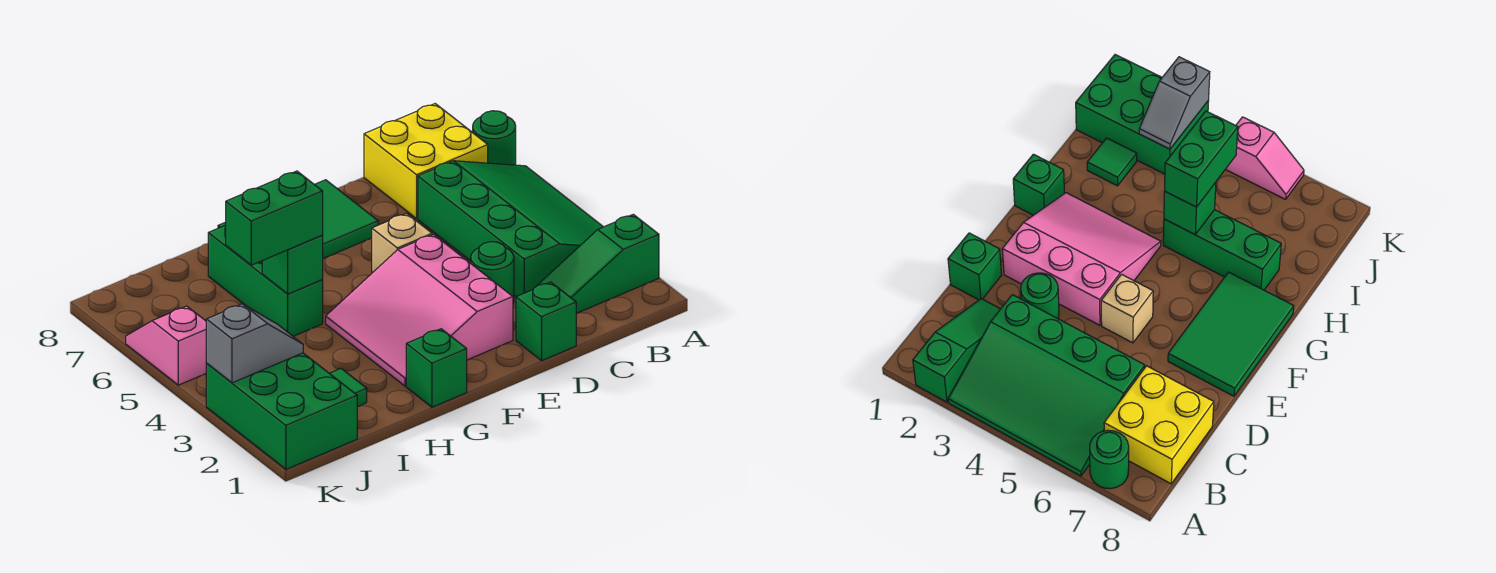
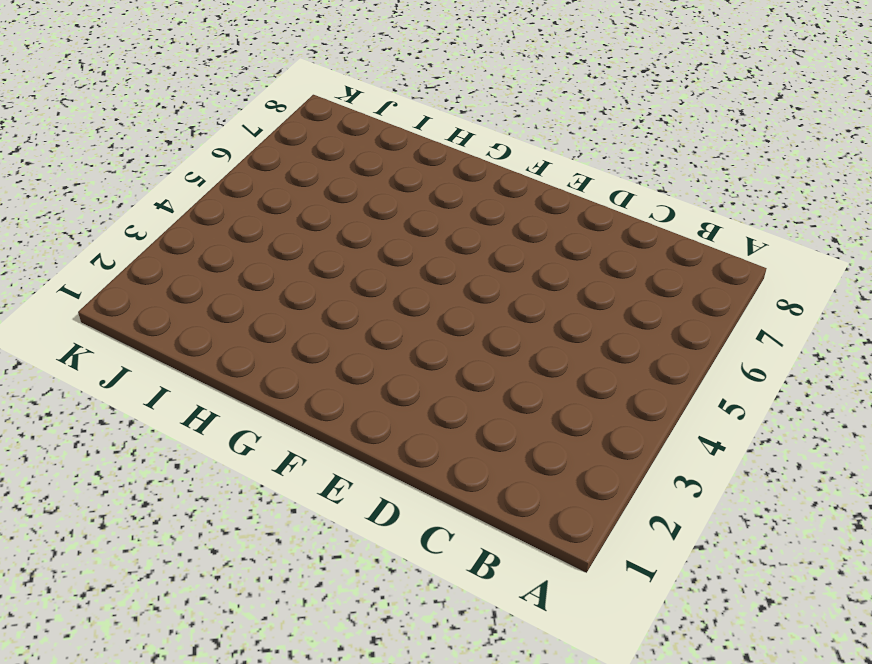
none -> green 1x3 slope [537,214,659,313]
none -> green 3x4 slope [418,161,603,297]
none -> green 1x1 round brick [473,111,516,165]

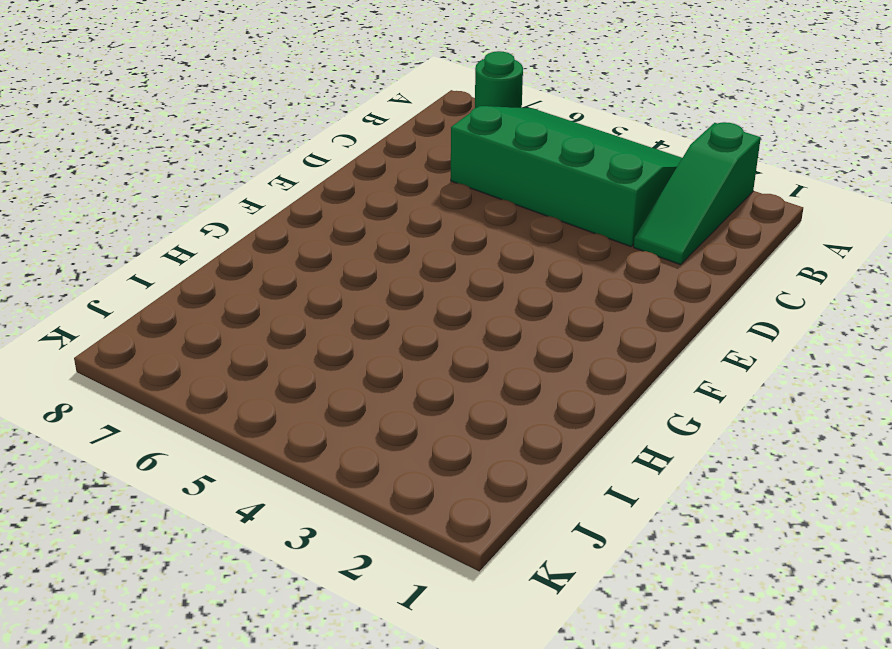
none -> yellow 2x2 brick [364,104,488,219]
none -> green 1x1 brick [516,282,577,361]
none -> green 1x1 round brick [471,242,514,303]

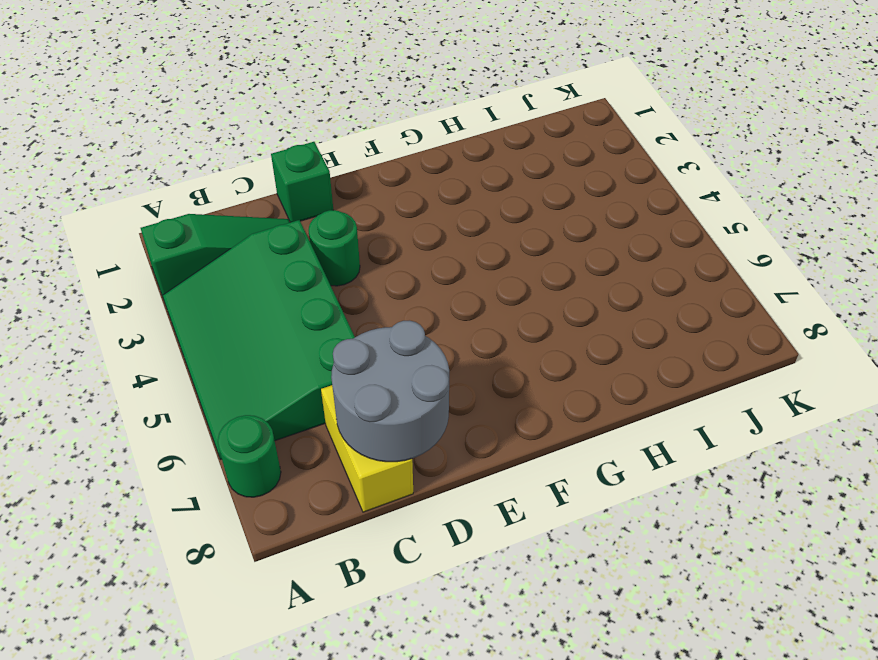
yellow 1x2 brick [321,385,413,512] -> yellow 2x2 brick [364,104,488,219]
grey 2x2 round brick [331,320,449,462] -> none
none -> pink 3x3 slope [326,234,513,386]
none -> tan 1x1 brick [372,213,432,273]
none -> green 2x3 tile [218,180,378,258]

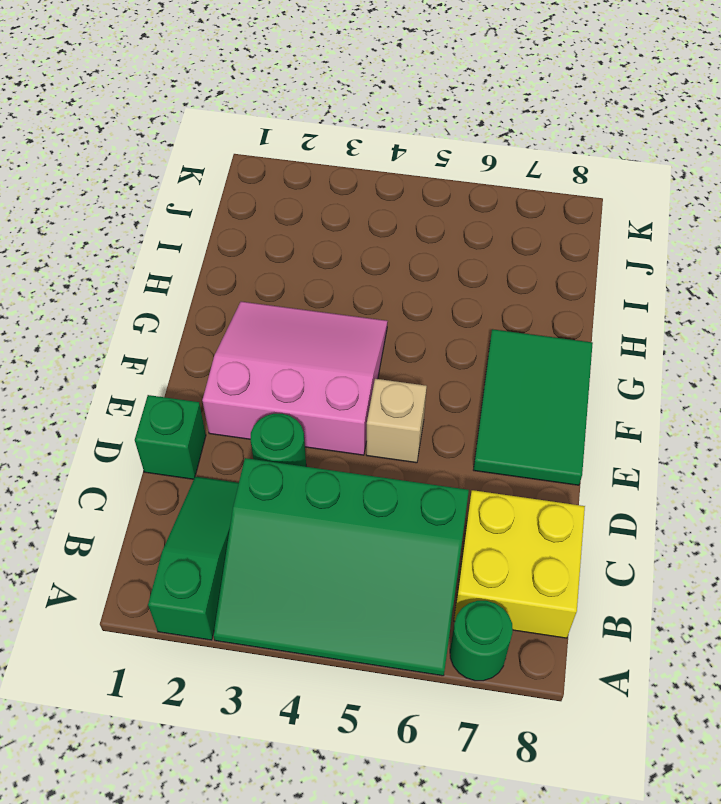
none -> green 1x1 brick [406,329,467,407]
none -> green 1x3 brick [208,225,323,336]
none -> green 1x1 tile [330,368,367,407]

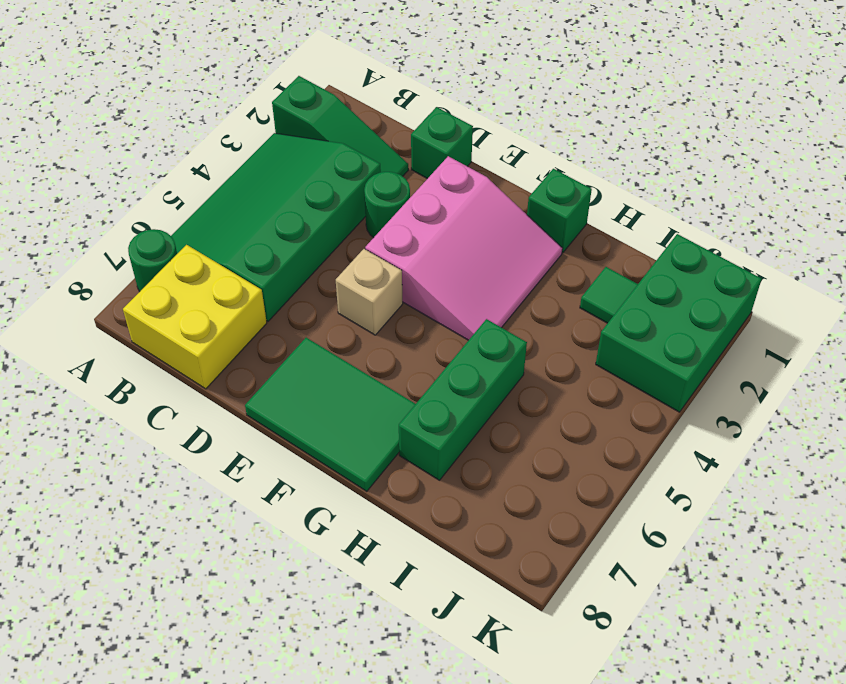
none -> pink 1x2 slope [126,306,207,385]
none -> green 1x1 brick [262,235,323,294]
none -> grey 1x2 slope [206,304,303,383]

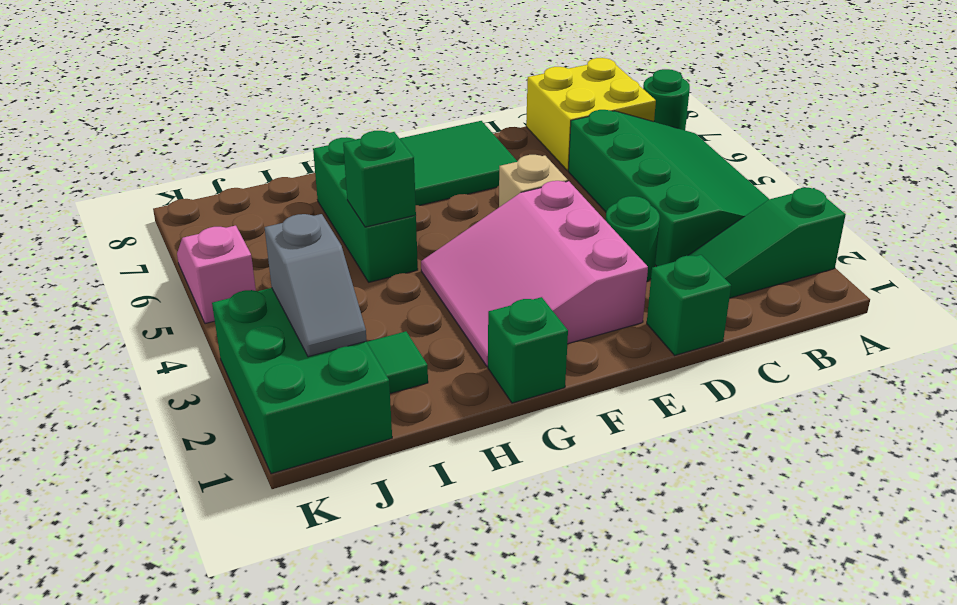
grey 1x2 slope [265,214,367,357] -> grey 1x2 slope turned to [206,304,303,383]
none -> green 1x2 brick [226,171,323,265]

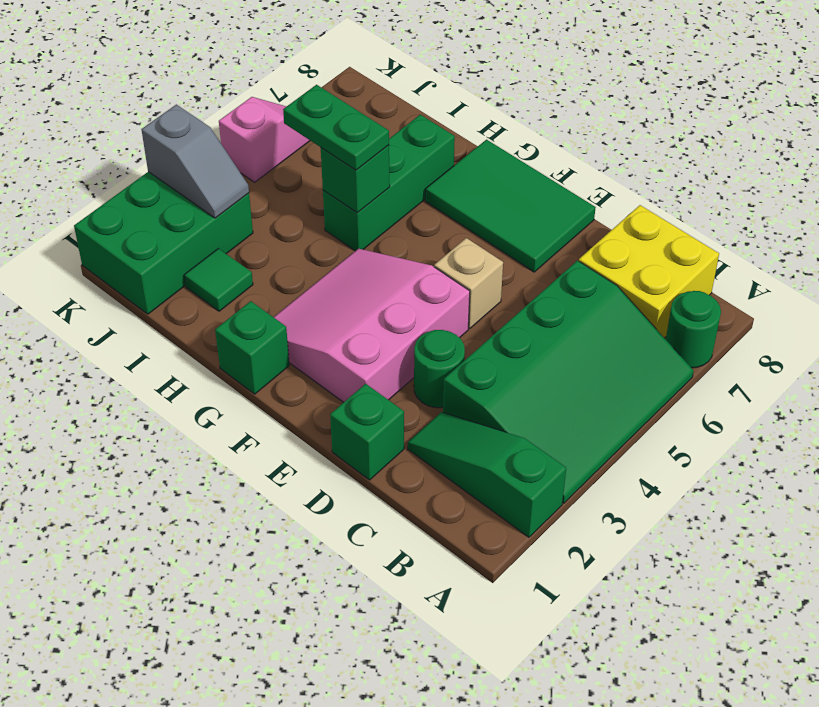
green 1x2 plate [283,85,389,170] -> green 1x2 brick [226,171,323,265]

